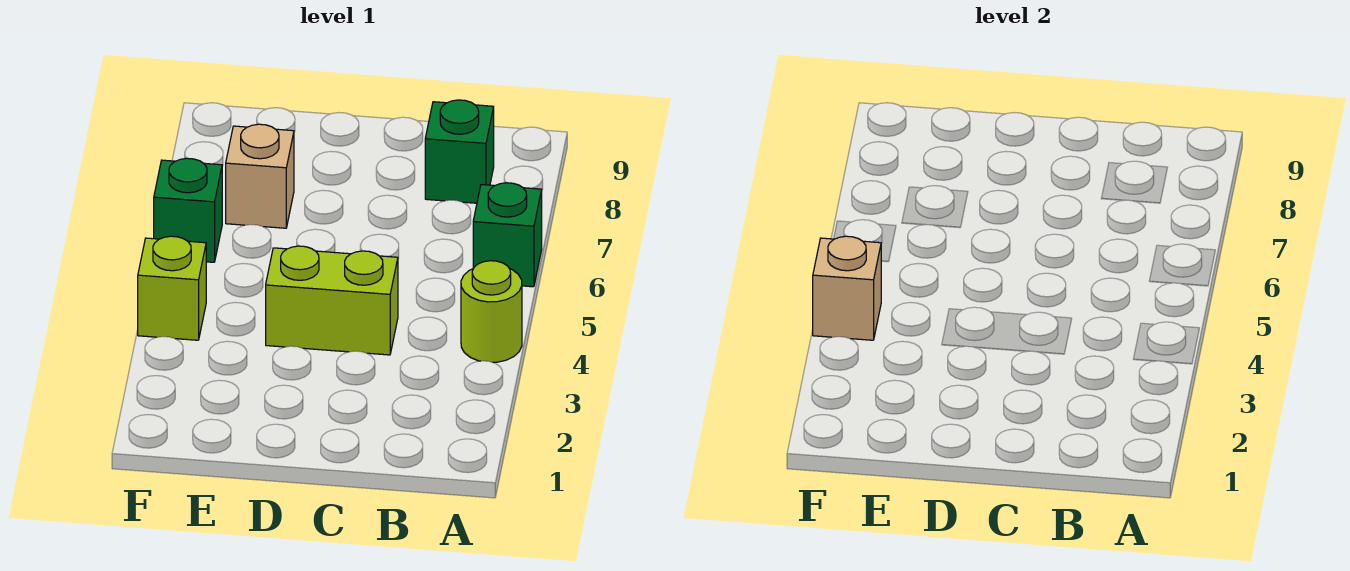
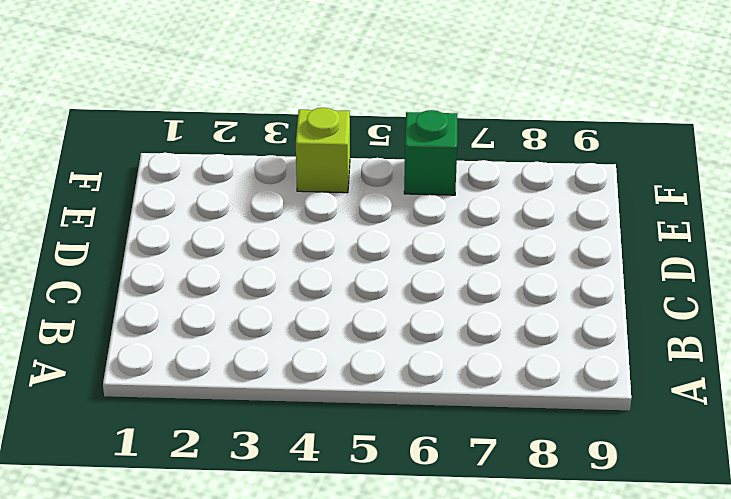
none -> lime 1x1 round brick [461,261,522,362]
none -> green 1x1 brick [473,183,542,287]

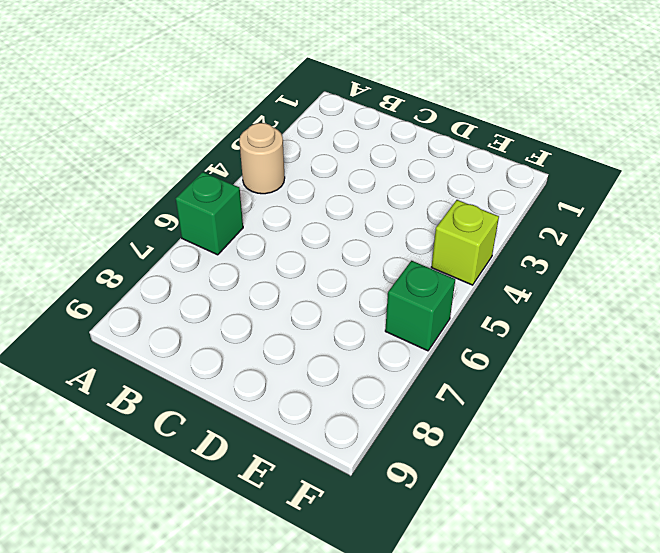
tan 1x1 round brick [239,123,285,194] -> lime 1x1 round brick [461,261,522,362]
none -> green 1x1 brick [425,100,494,203]
none -> lime 1x2 brick [266,246,398,355]

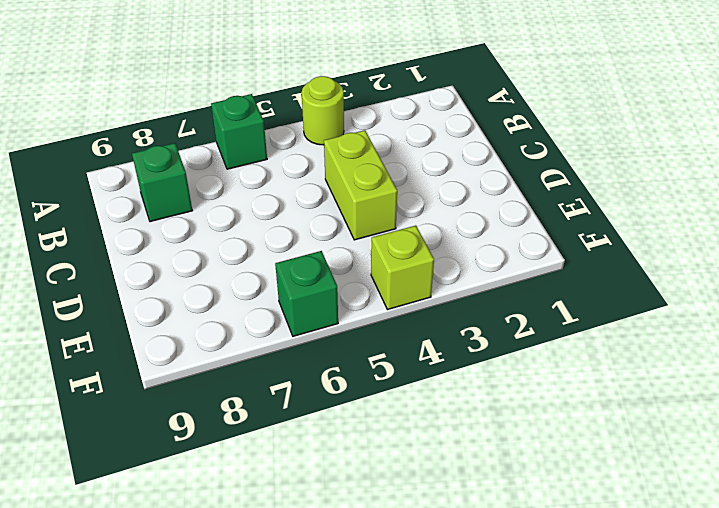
none -> tan 1x1 brick [226,124,294,228]
none -> tan 1x1 brick [813,236,881,340]

